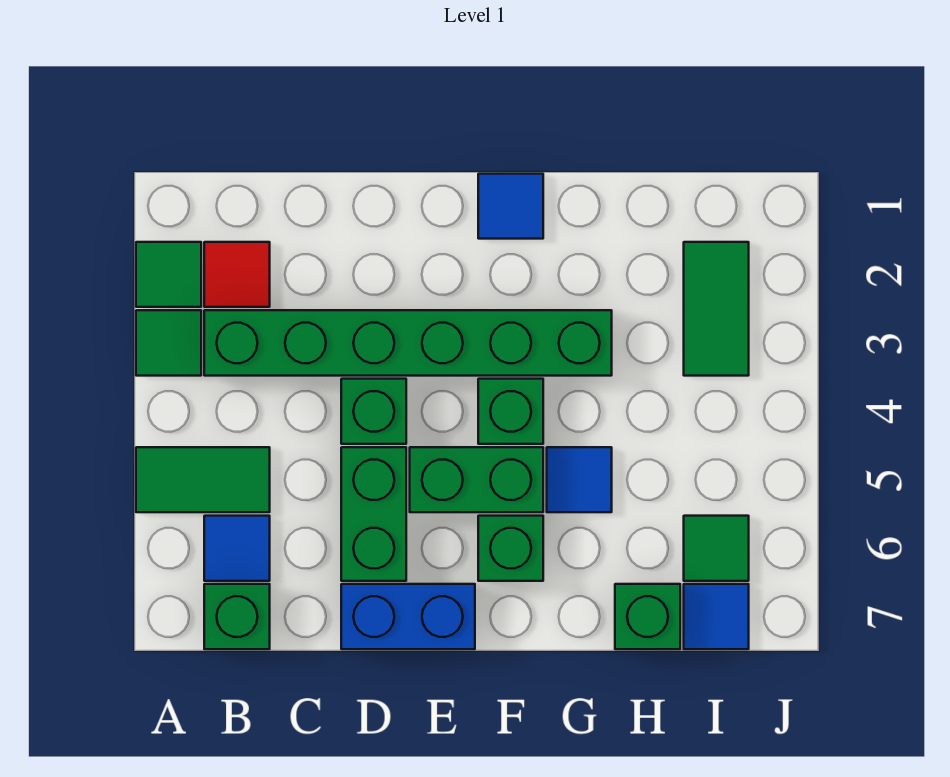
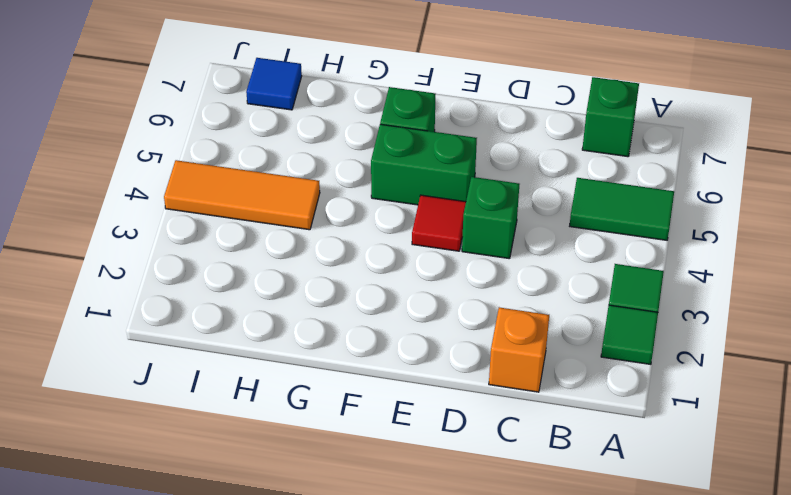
orange 1x1 brick [489,307,549,392] -> none
red 1x1 tile [412,195,466,251] -> red 1x1 tile moved to [204,242,270,307]
orange 1x3 tile [164,160,320,230] -> none
none -> green 1x6 brick [204,310,612,376]
none -> blue 1x1 tile [204,516,270,581]
none -> green 1x2 brick [341,447,406,581]

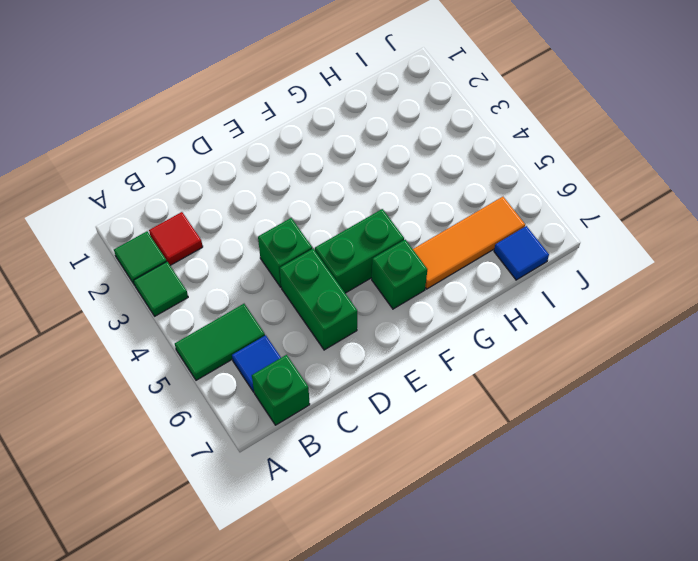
orange 1x3 tile [413,197,525,289] -> green 1x1 tile [684,516,749,581]
none -> green 1x6 brick [204,310,612,376]
none -> blue 1x2 brick [341,584,475,649]
none -> blue 1x1 tile [478,174,543,239]

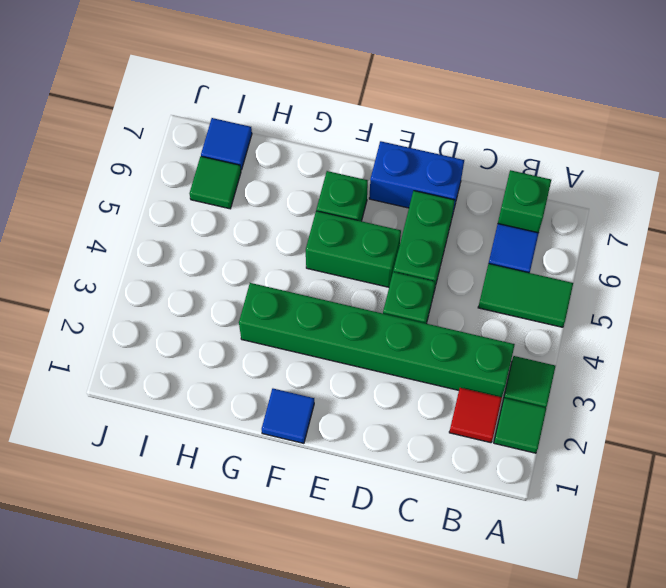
none -> green 1x1 brick [478,379,543,444]
none -> blue 1x1 tile [547,447,612,512]
none -> green 1x1 brick [615,584,680,649]

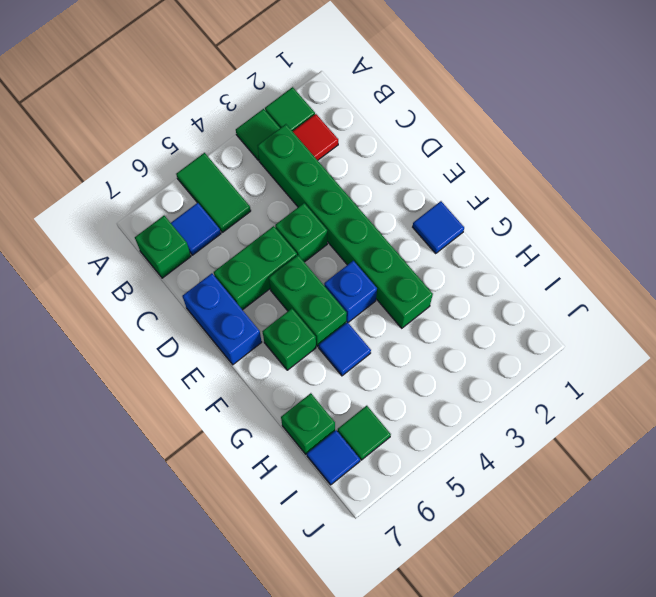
blue 1x1 brick [324,261,377,322] -> green 1x1 brick [478,379,543,444]
none -> green 1x2 tile [684,242,749,376]

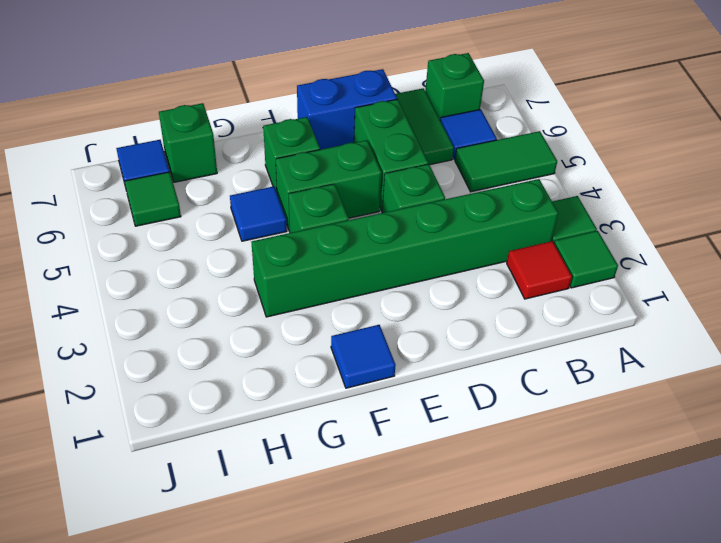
green 1x2 tile [395,88,454,165] -> green 1x2 tile moved to [684,242,749,376]

